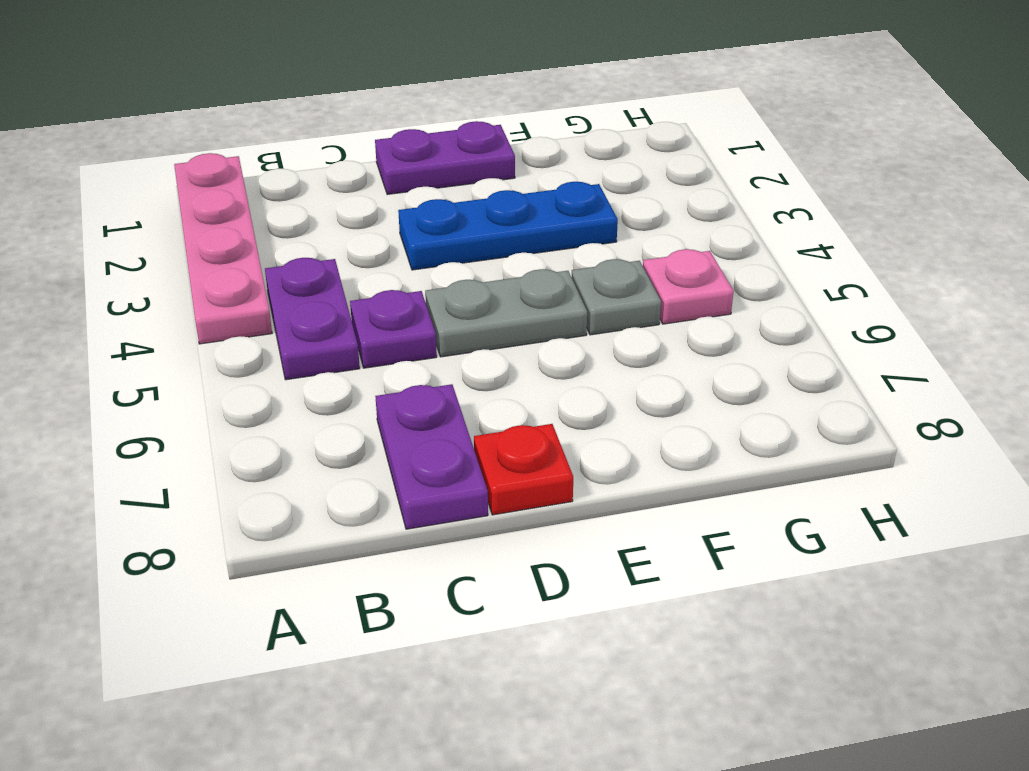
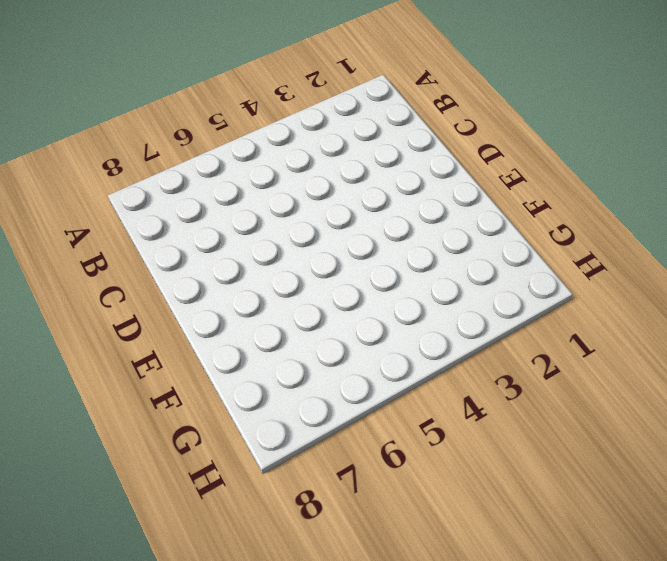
none -> pink 1x4 plate [174,153,272,344]
none -> purple 1x2 plate [265,258,360,380]

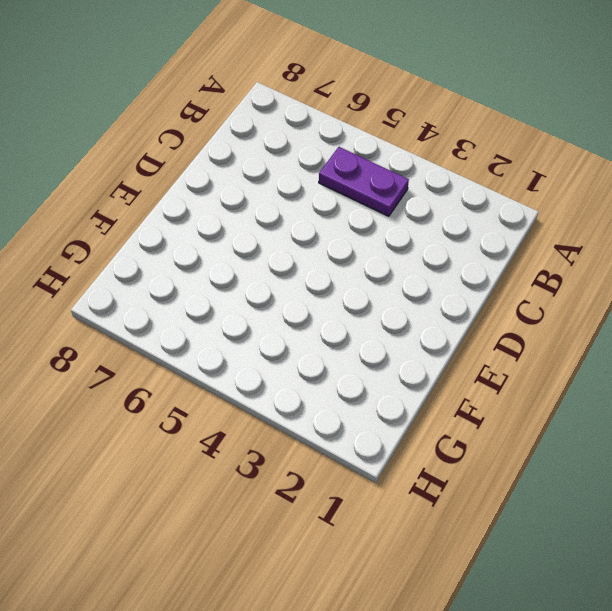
none -> pink 1x4 plate [174,153,272,344]
none -> purple 1x1 plate [350,290,437,368]

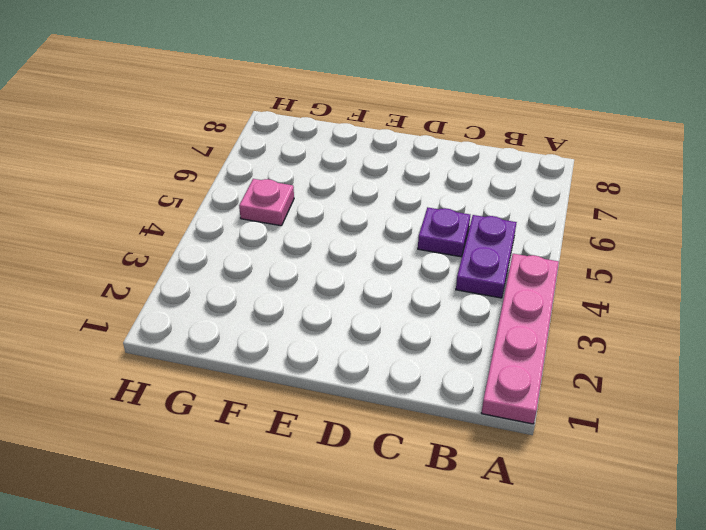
none -> purple 1x2 plate [375,384,488,529]
none -> purple 1x2 plate [375,121,515,195]

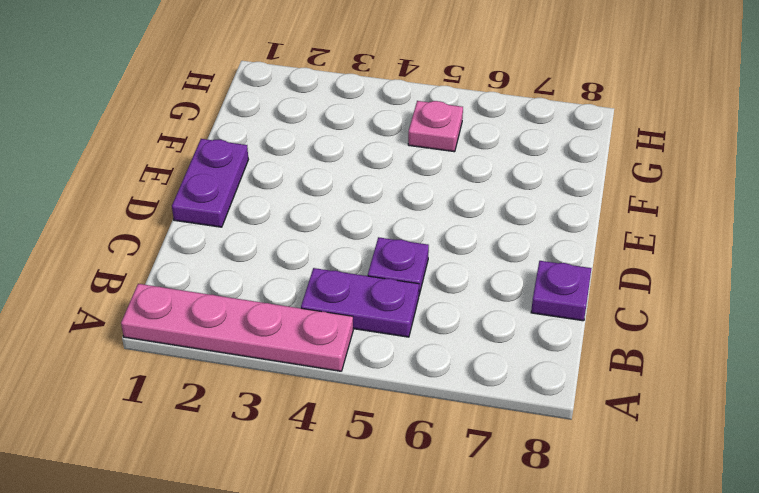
purple 1x1 plate [531,261,591,321] -> purple 1x2 plate [375,384,488,529]
none -> blue 1x3 plate [398,182,618,270]
none -> grey 1x2 plate [425,269,587,357]

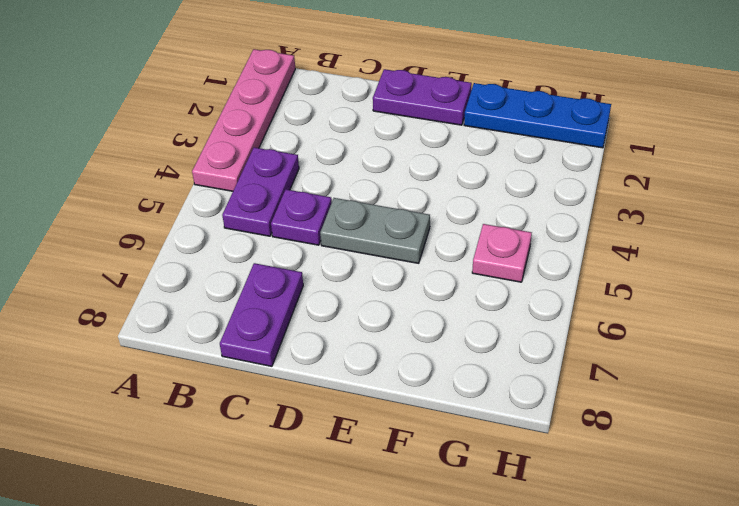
blue 1x3 plate [464,83,611,148] -> blue 1x3 plate moved to [398,182,618,270]
none -> red 1x1 plate [474,424,573,515]
none -> grey 1x1 plate [572,259,661,335]

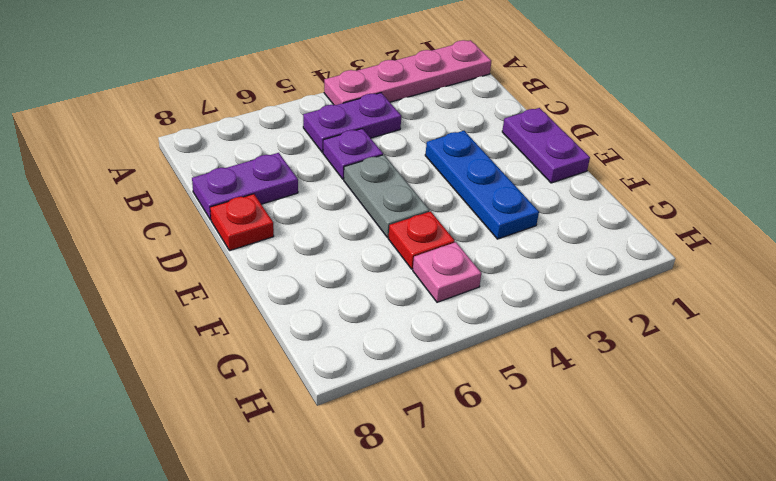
red 1x1 plate [388,211,455,269] -> grey 1x1 plate [572,259,661,335]

